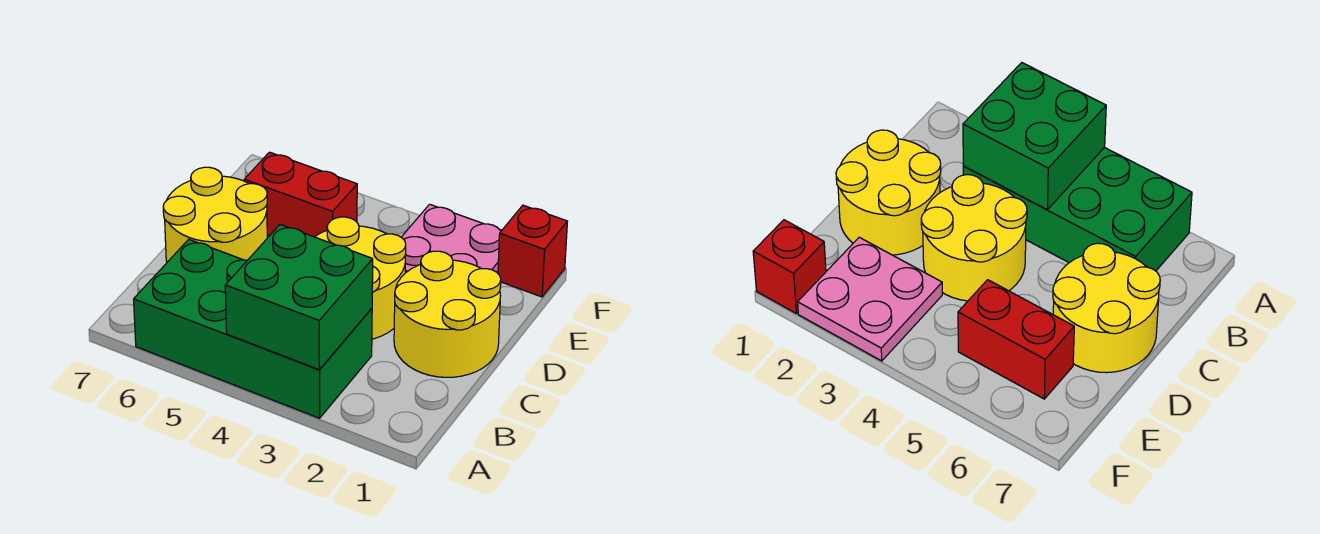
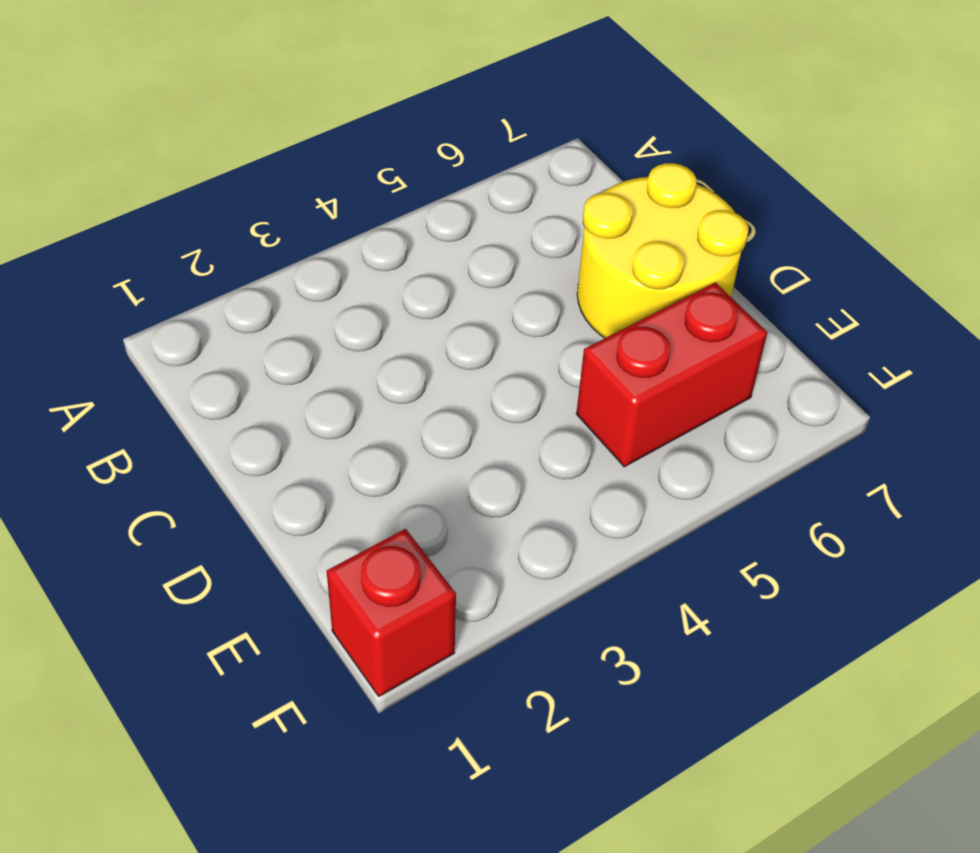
none -> green 2x4 brick [134,239,372,418]
none -> yellow 2x2 round brick [394,251,501,377]

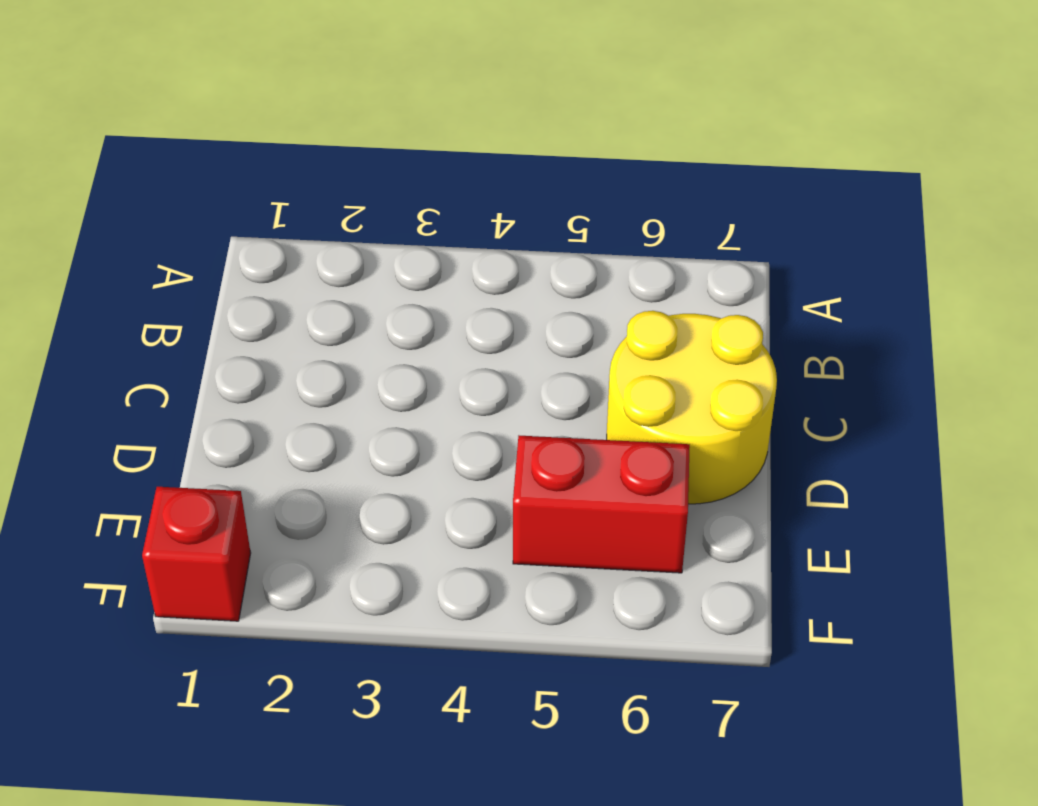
none -> green 2x4 brick [134,239,372,418]
none -> yellow 2x2 round brick [394,251,501,377]

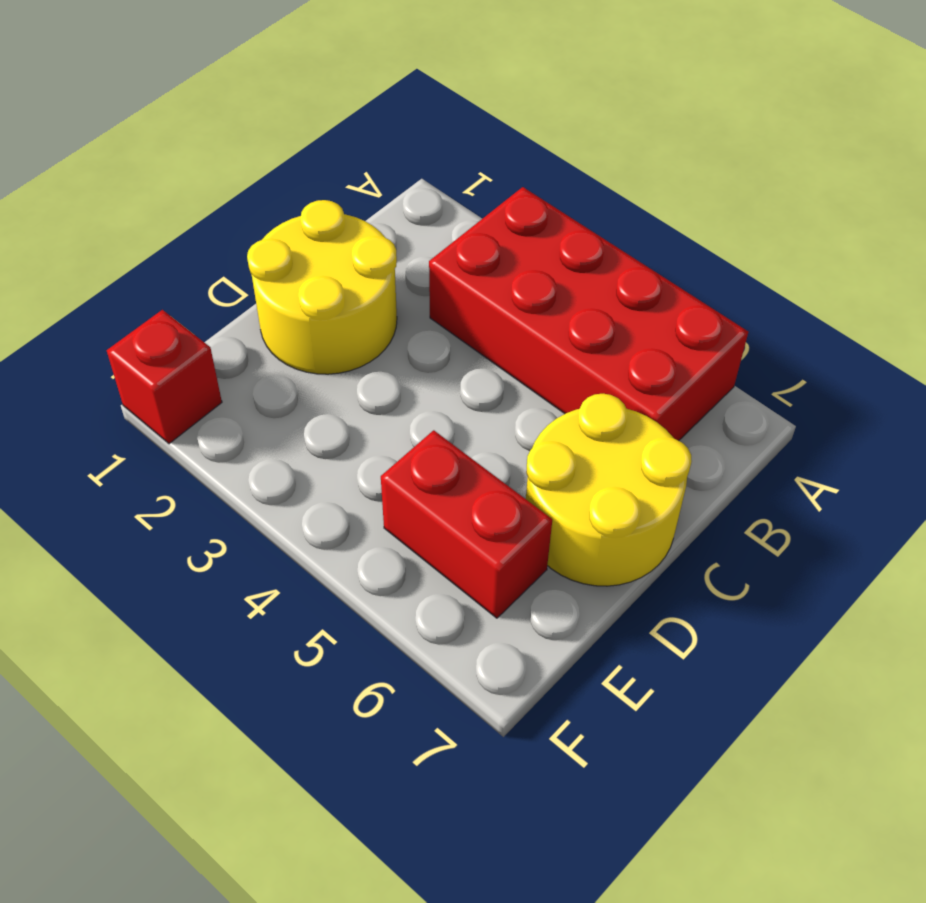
red 2x4 brick [429,187,748,441] -> green 2x4 brick [134,239,372,418]
none -> yellow 2x2 round brick [315,217,406,339]
none -> pink 2x2 plate [402,204,502,273]

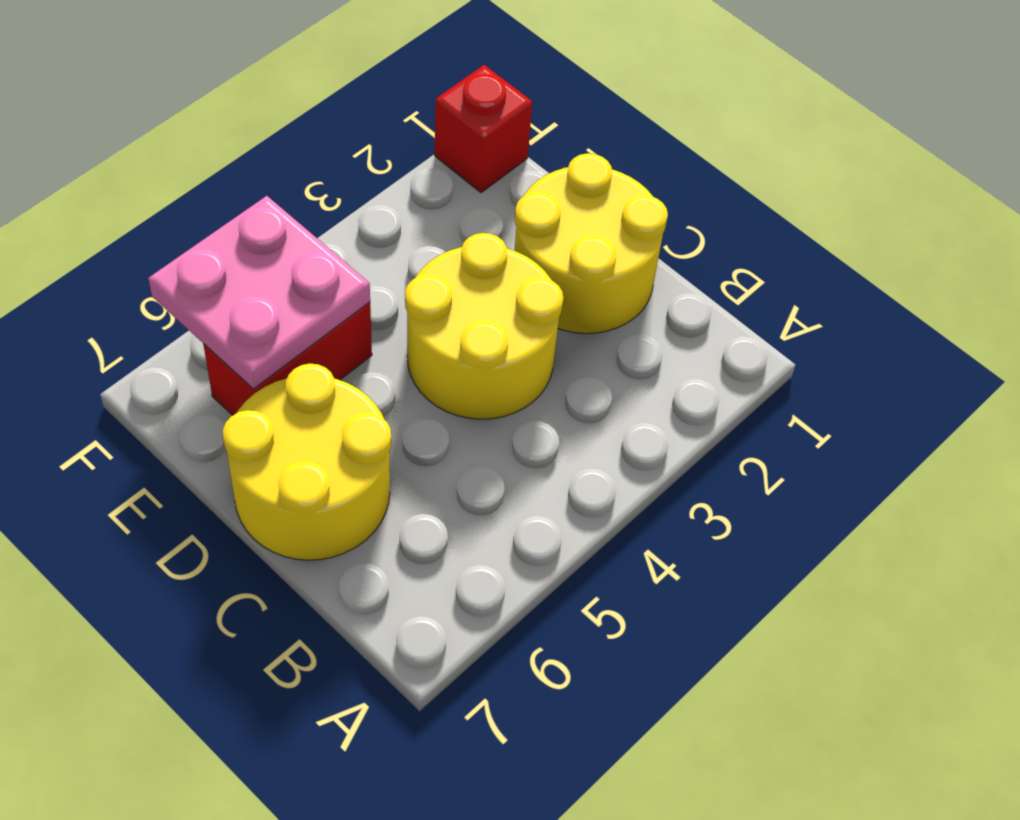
pink 2x2 plate [148,196,370,389] -> pink 2x2 plate moved to [402,204,502,273]
none -> green 2x4 brick [134,239,372,418]
none -> green 2x2 brick [225,225,373,370]

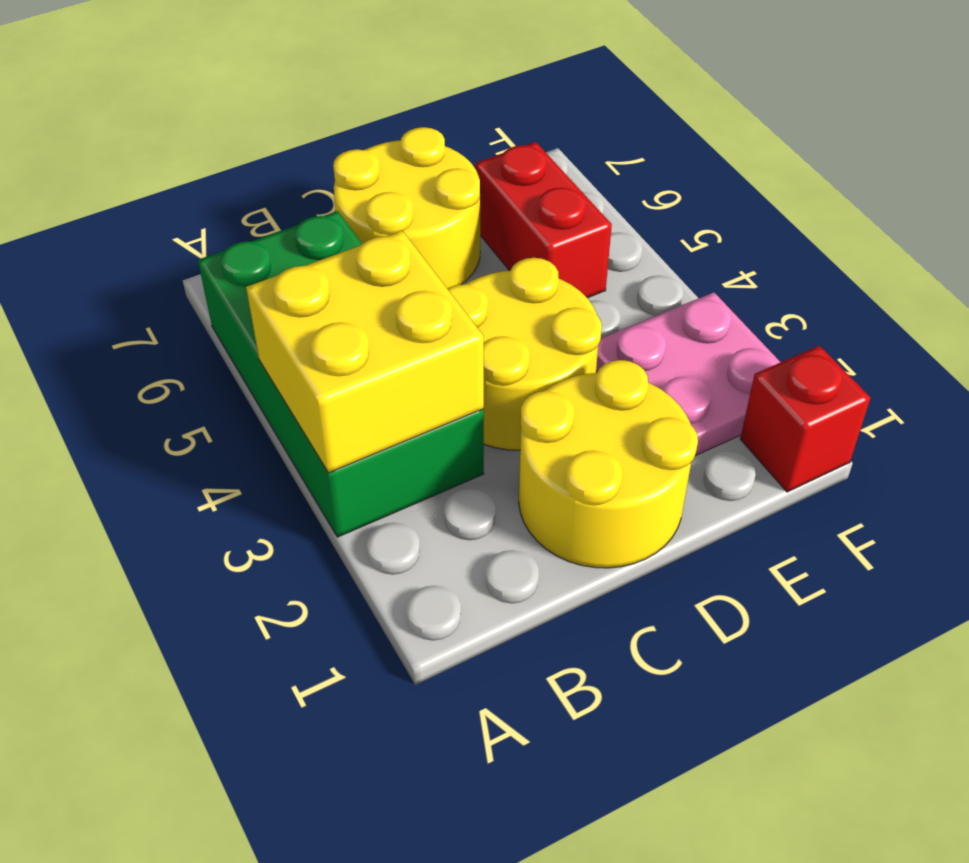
yellow 2x2 brick [246,231,484,473] -> green 2x2 brick [225,225,373,370]

